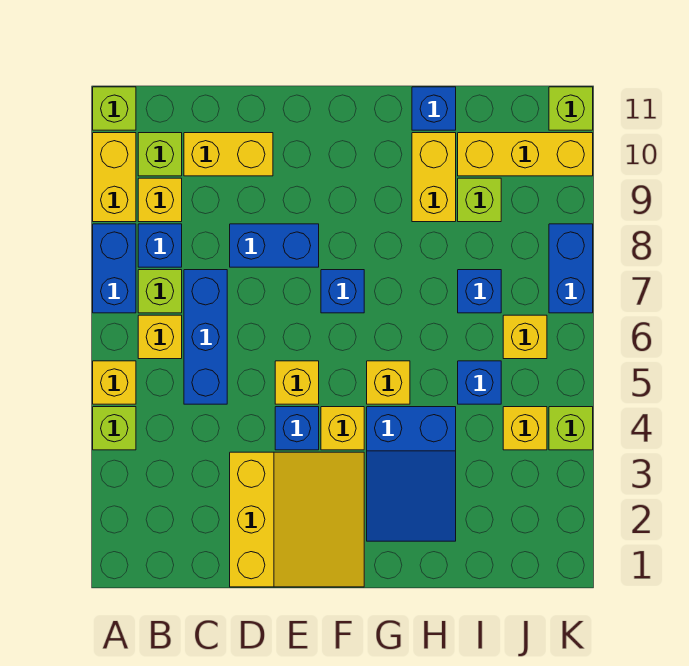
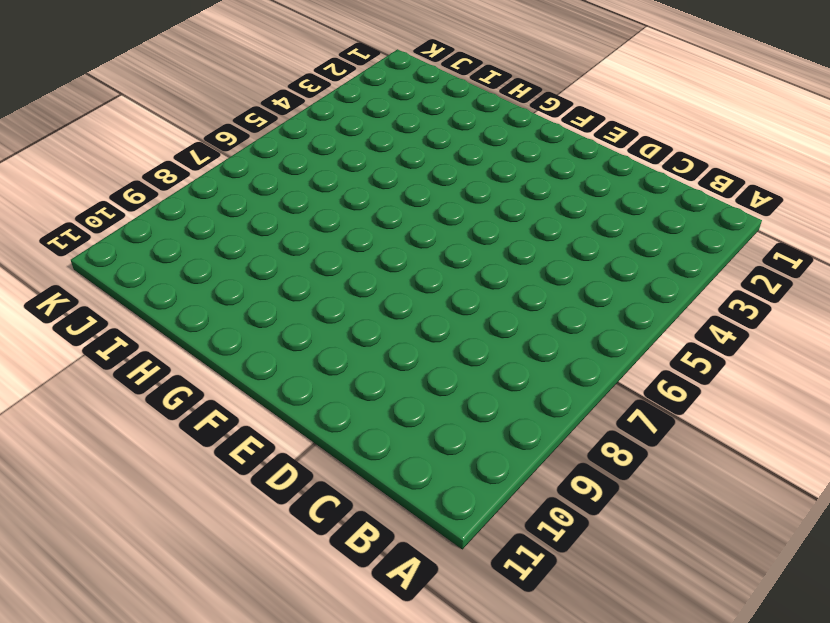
none -> lime 1x1 brick [93,407,136,450]
none -> yellow 1x1 brick [93,361,136,404]
none -> blue 1x2 brick [93,224,136,313]
none -> yellow 1x2 brick [93,133,136,222]

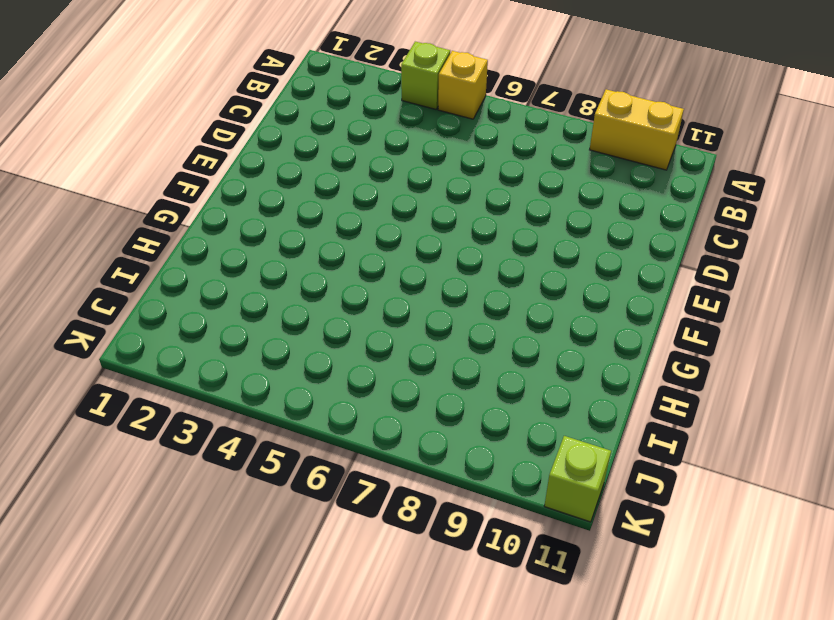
none -> blue 1x2 brick [93,224,136,313]
none -> lime 1x1 brick [93,87,136,130]
none -> yellow 1x1 brick [138,315,182,359]
none -> lime 1x1 brick [138,270,182,313]

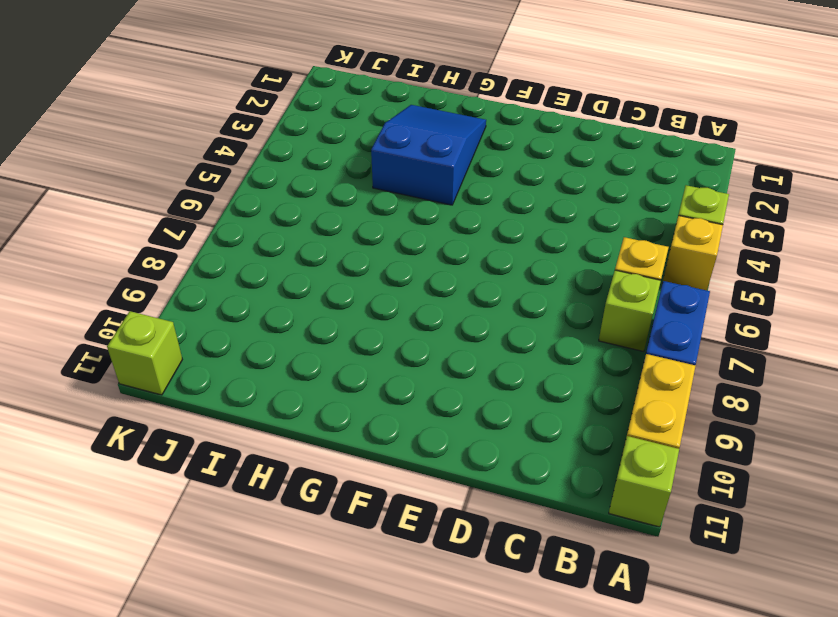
none -> blue 1x1 brick [138,224,182,267]
none -> yellow 1x1 brick [138,178,182,222]
none -> lime 1x1 brick [138,133,182,176]
none -> blue 1x3 brick [184,270,227,404]

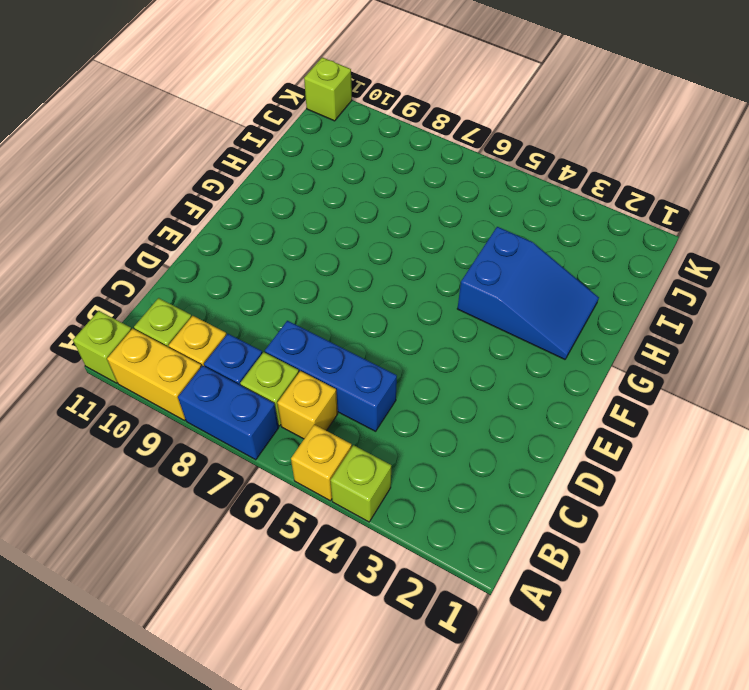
none -> yellow 1x2 brick [184,133,273,176]
none -> yellow 3x3 slope [230,452,364,587]
none -> blue 1x2 brick [230,224,319,267]
none -> blue 1x1 brick [275,407,319,450]

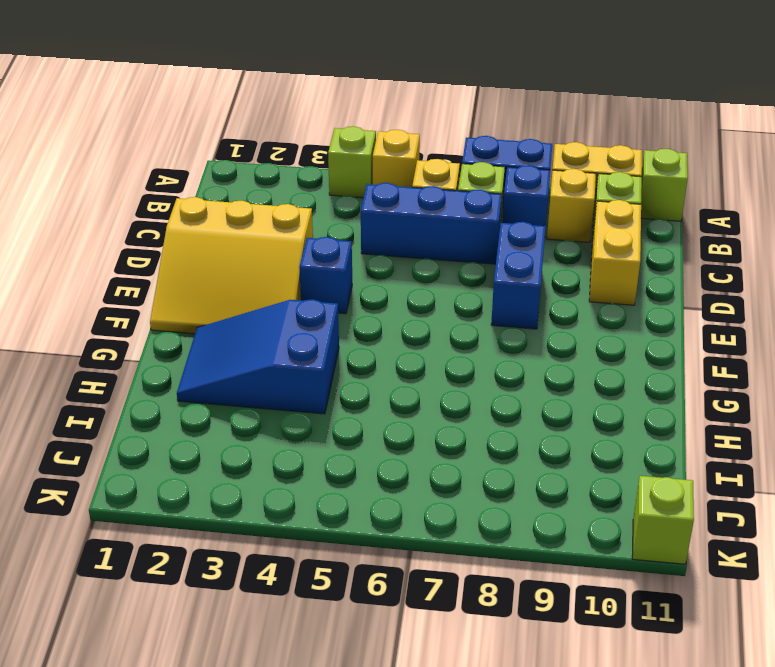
none -> yellow 1x1 brick [275,361,319,404]
none -> yellow 1x1 brick [321,407,364,450]
none -> blue 1x1 brick [321,270,364,313]
none -> yellow 1x1 brick [367,361,410,404]

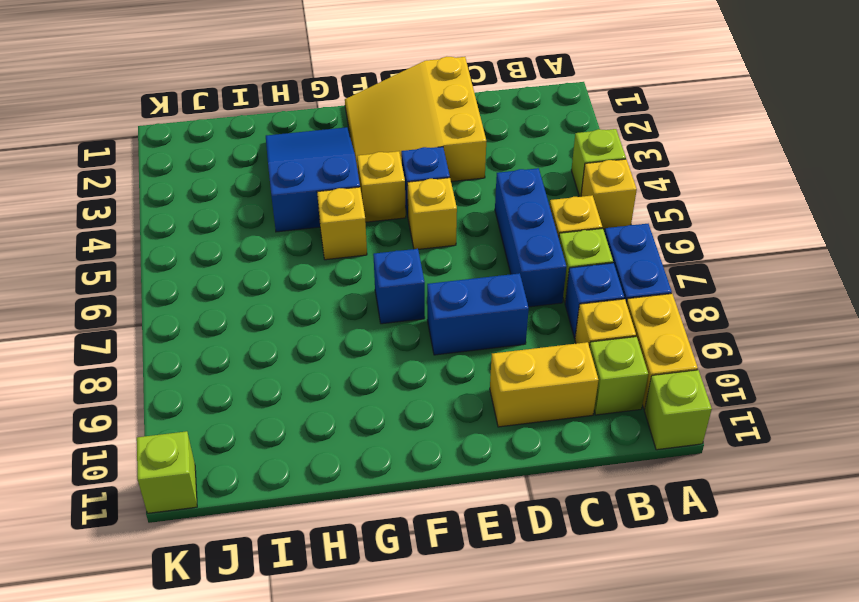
none -> yellow 1x2 brick [412,133,456,222]
none -> blue 1x1 brick [412,87,456,130]
none -> blue 1x1 brick [458,361,501,404]
none -> blue 1x1 brick [458,270,501,313]

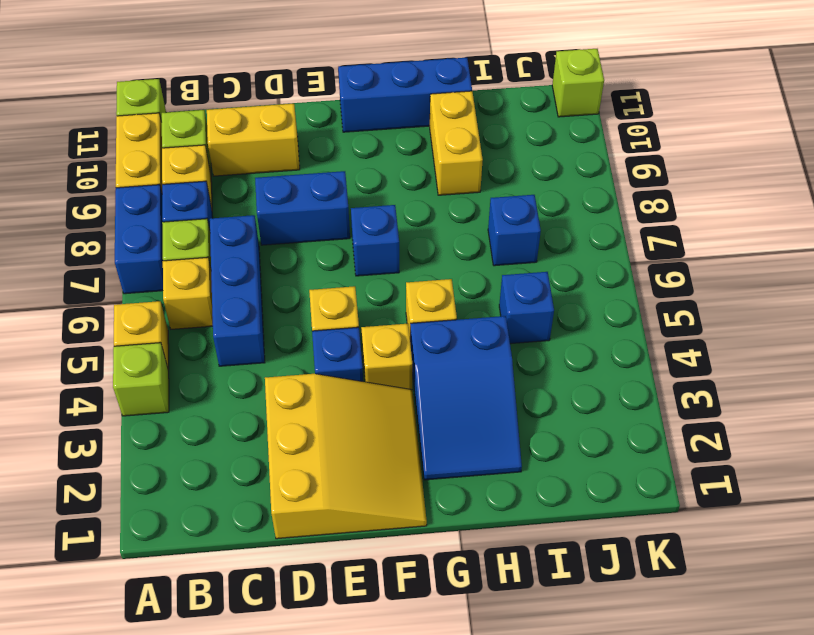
blue 1x3 brick [338,58,472,132] -> blue 1x1 brick [412,87,456,130]
none -> lime 1x1 brick [458,178,501,222]
none -> yellow 1x3 brick [458,133,593,176]
none -> yellow 1x1 brick [503,407,547,450]
none -> yellow 1x1 brick [503,315,547,359]

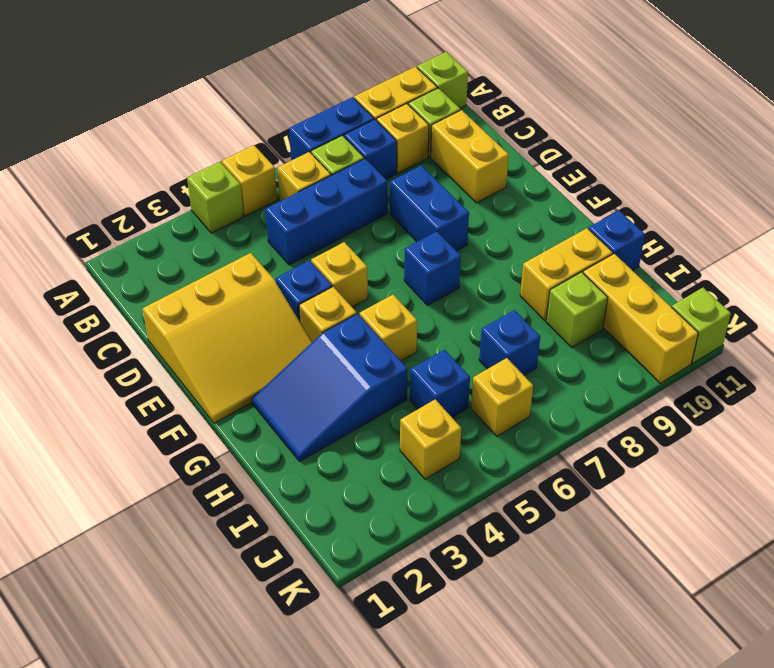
none -> lime 1x1 brick [549,407,593,450]
none -> blue 1x2 brick [549,224,593,313]

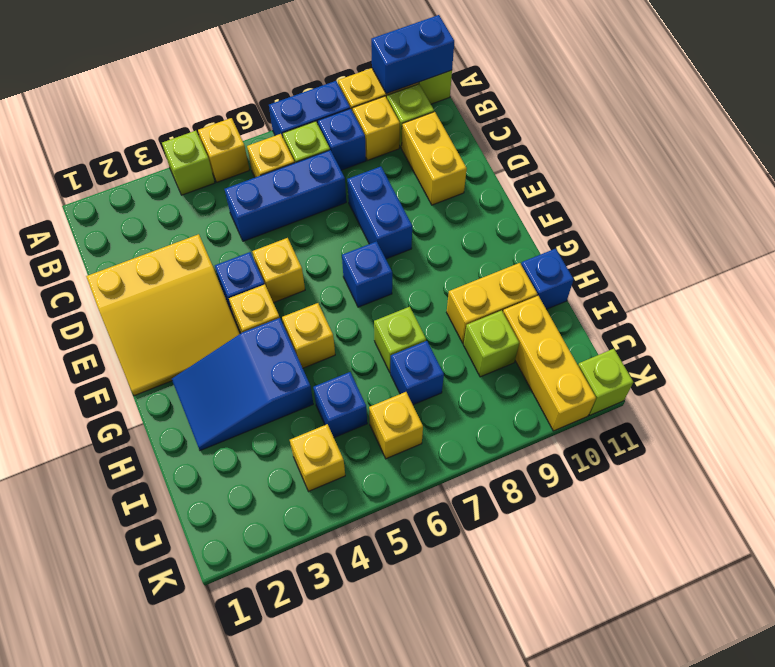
blue 1x2 brick [371,15,454,94] -> blue 1x2 brick moved to [549,224,593,313]
lime 1x1 brick [374,307,426,373] -> lime 1x1 brick moved to [549,407,593,450]

